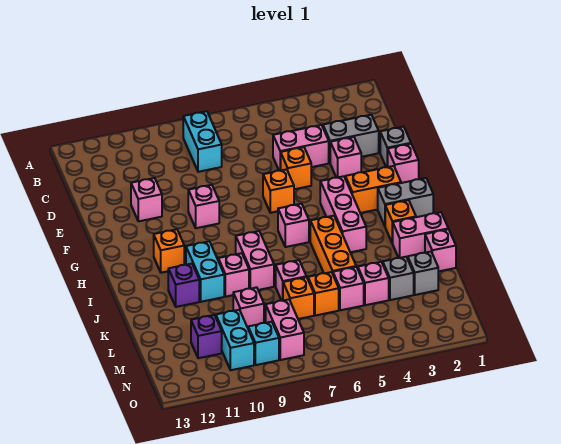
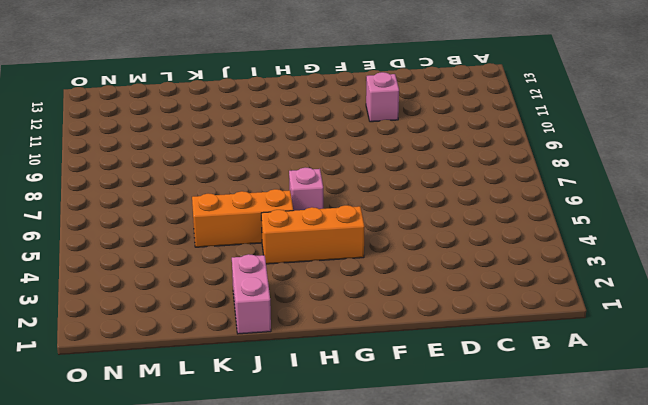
orange 1x3 brick [261,205,365,264] -> pink 1x3 brick [320,176,366,252]
none -> cyan 1x2 brick [183,111,222,172]
none -> grey 1x2 brick [323,115,379,162]
none -> pink 1x2 brick [273,125,329,171]
none -> grey 1x1 brick [380,127,411,167]

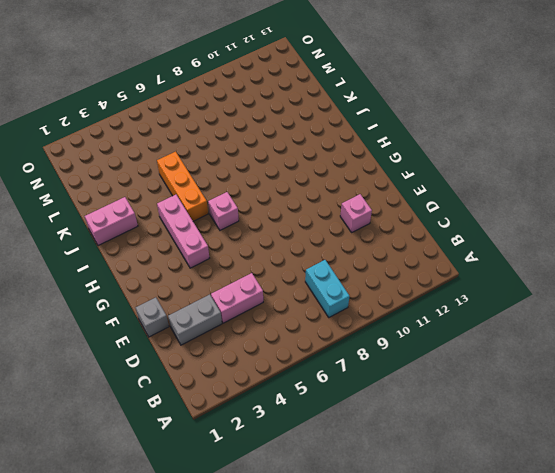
none -> pink 1x1 brick [330,137,361,178]
none -> orange 1x1 brick [281,147,311,189]
none -> pink 1x1 brick [388,144,419,183]
none -> orange 1x1 brick [263,169,294,213]

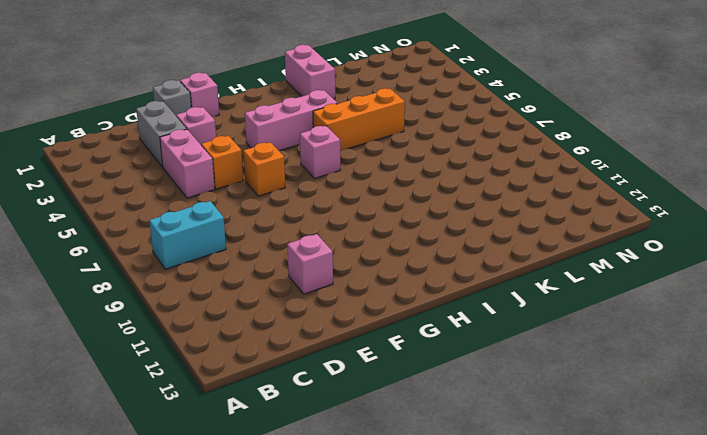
none -> pink 1x1 brick [188,185,219,228]
none -> orange 1x2 brick [345,166,401,213]
none -> grey 1x2 brick [378,178,433,226]
none -> orange 1x1 brick [154,229,184,273]

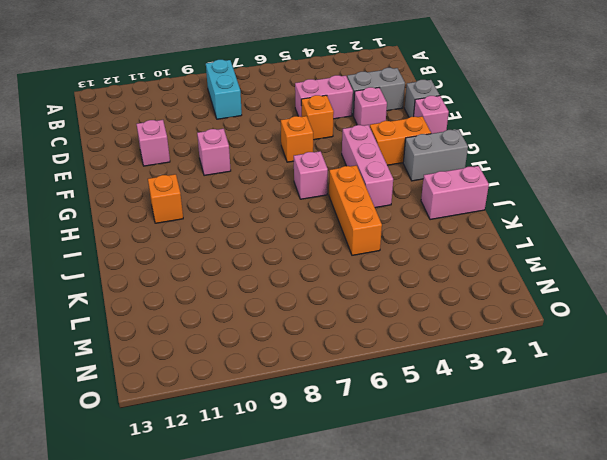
none -> orange 1x1 brick [385,200,416,243]
none -> pink 1x2 brick [236,231,274,290]
none -> cyan 1x2 brick [186,241,224,302]
none -> pink 1x1 brick [218,253,249,297]

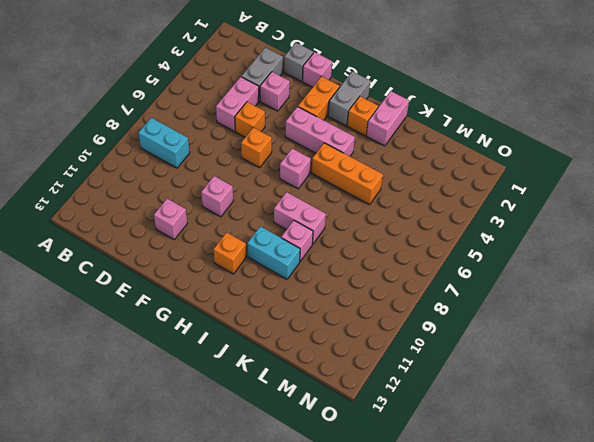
none -> purple 1x1 brick [168,264,199,307]
none -> pink 1x1 brick [425,229,456,272]
none -> pink 1x1 brick [276,260,306,301]
none -> grey 1x1 brick [408,252,438,295]

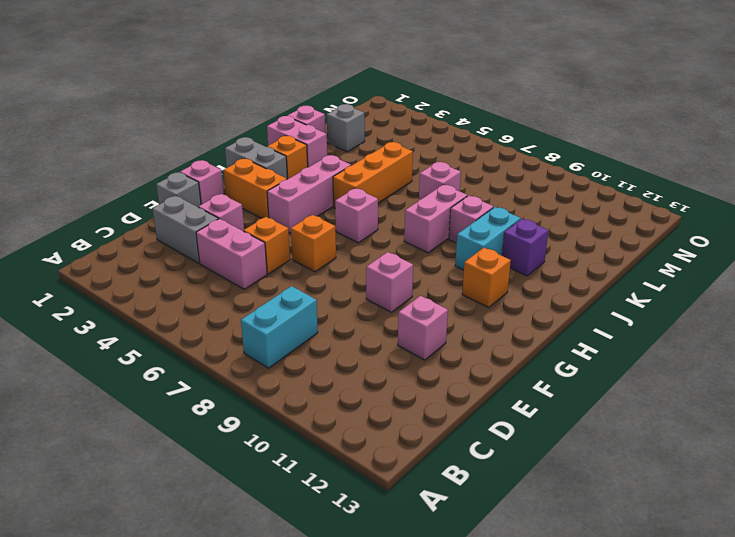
none -> grey 1x1 brick [383,257,414,300]
none -> pink 1x1 brick [358,262,389,305]
none -> pink 1x1 brick [333,267,364,310]
none -> orange 1x1 brick [308,272,339,316]

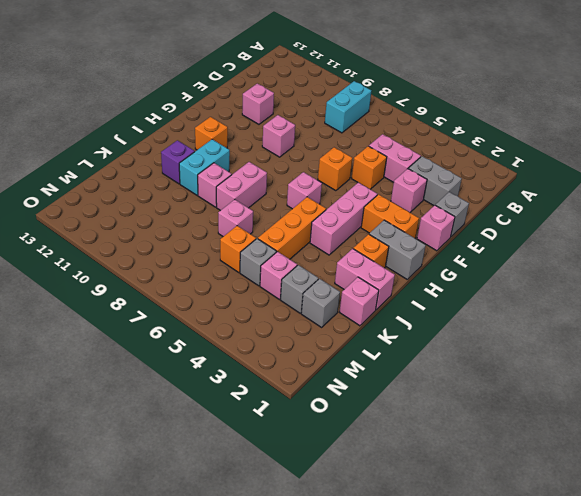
grey 1x1 brick [240,239,276,286] -> pink 1x1 brick [333,267,364,310]
none -> orange 1x1 brick [283,277,314,319]
none -> pink 1x1 brick [233,287,264,328]
none -> pink 1x2 brick [266,300,304,360]
none -> cyan 1x2 brick [216,310,254,370]

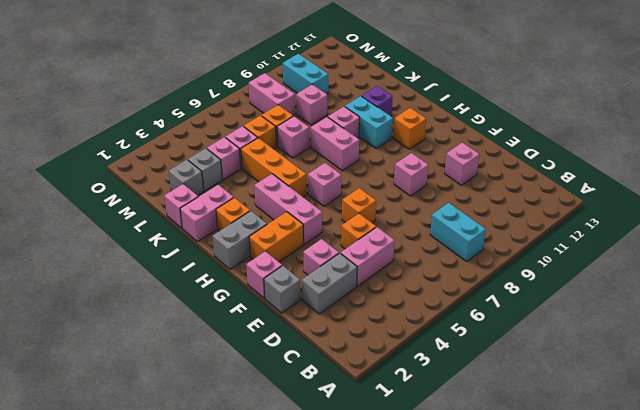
none -> purple 1x1 brick [191,315,222,358]
none -> cyan 1x1 brick [248,322,279,365]

